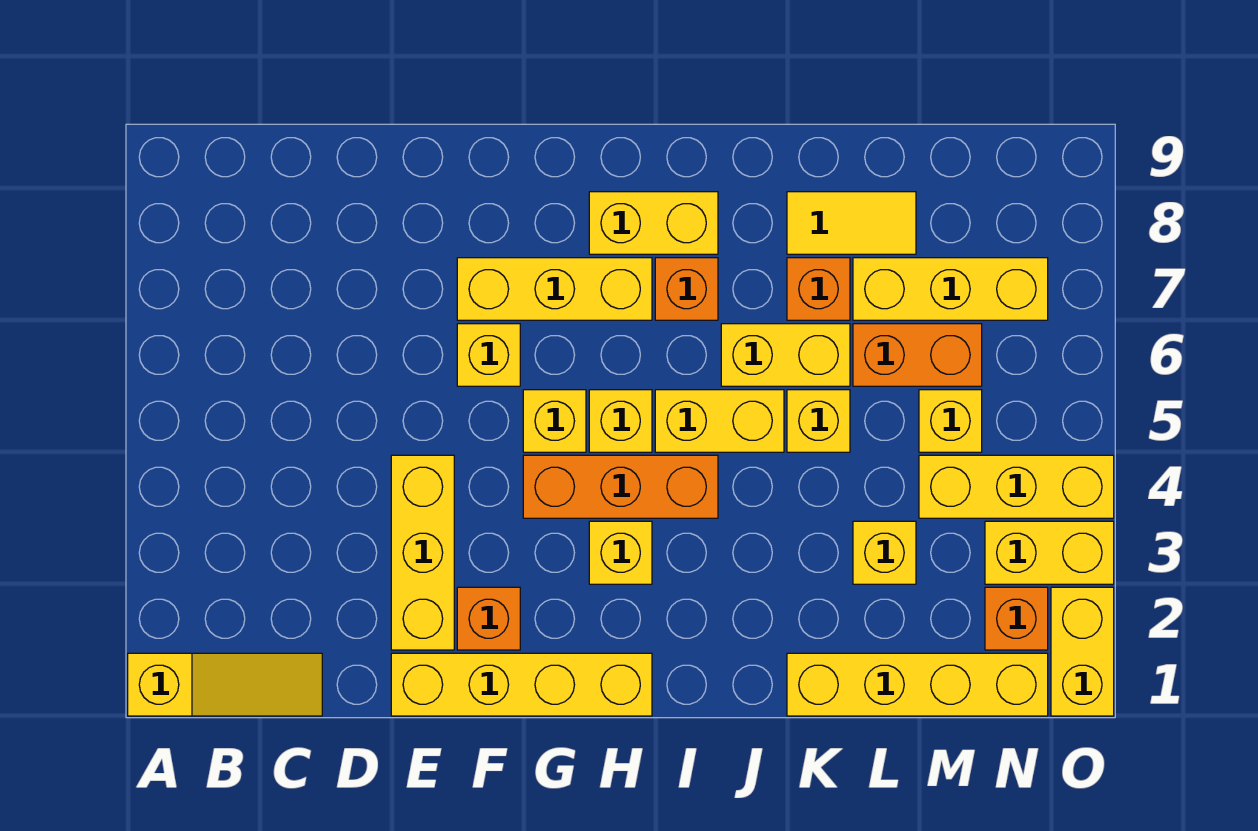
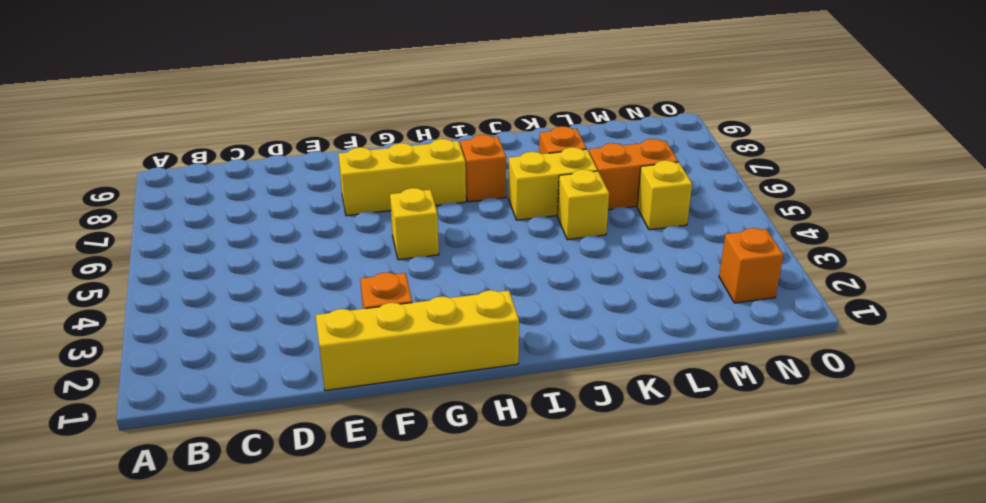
none -> yellow 1x3 slope [128,653,322,716]
none -> yellow 1x3 brick [391,455,454,650]
none -> yellow 1x1 brick [457,324,520,386]

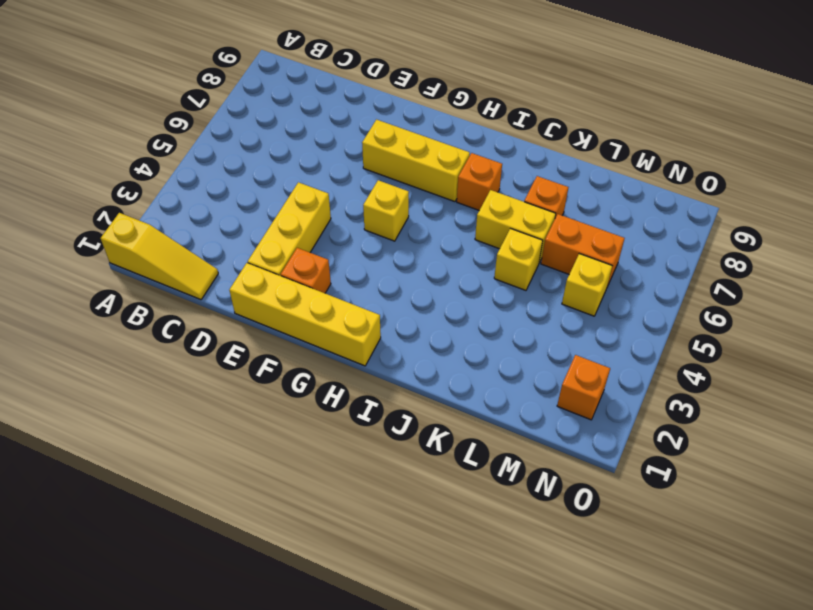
none -> yellow 1x1 brick [457,324,520,386]
none -> orange 1x3 brick [523,455,718,518]
none -> yellow 1x1 brick [589,521,652,584]

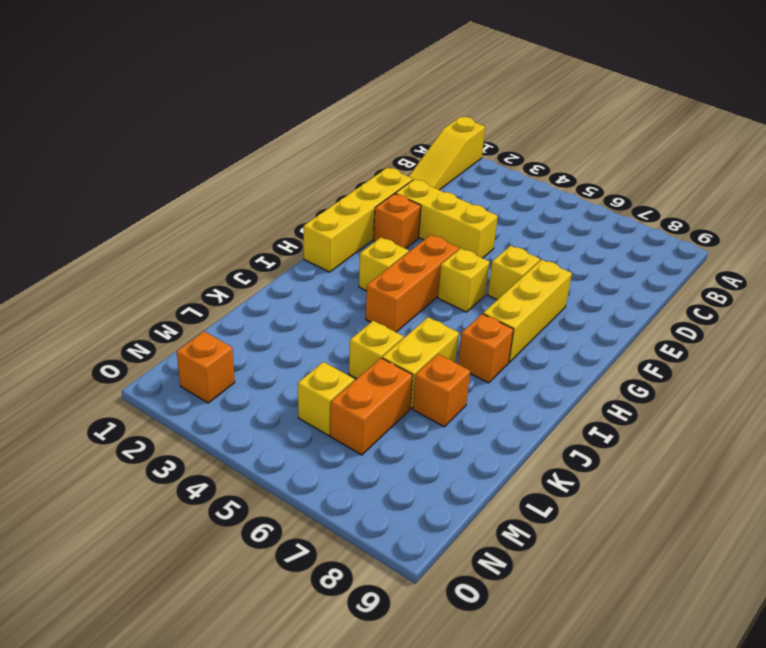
none -> yellow 1x1 brick [589,390,652,452]
none -> yellow 1x2 brick [589,192,718,254]
none -> yellow 1x2 brick [655,390,784,452]

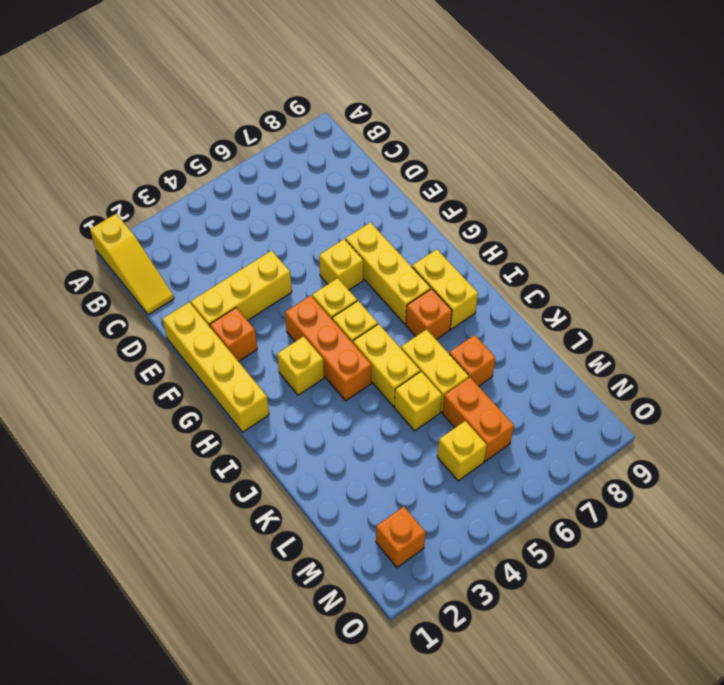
none -> yellow 1x4 brick [787,653,1048,716]
none -> yellow 1x2 tile [787,192,916,254]
none -> yellow 1x1 brick [853,521,916,584]

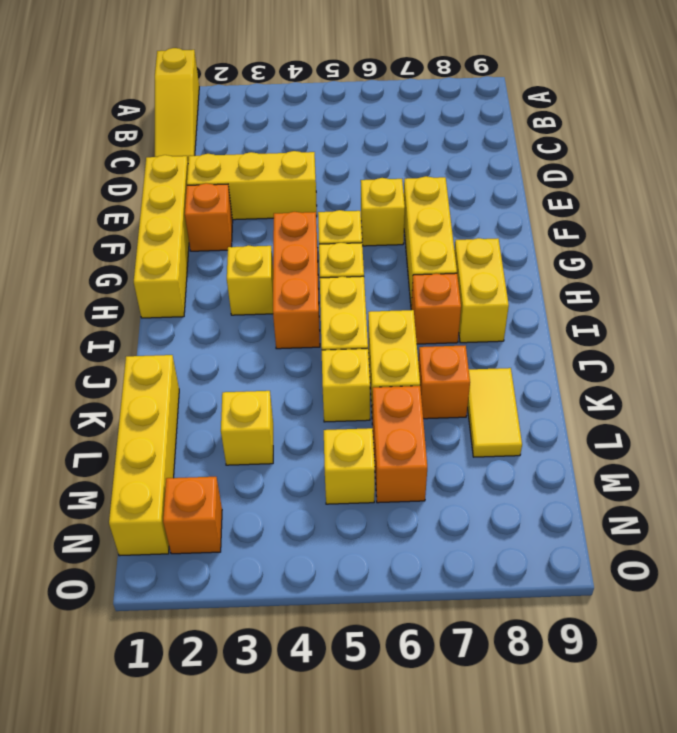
none -> yellow 1x3 brick [853,258,1048,320]
none -> yellow 1x3 brick [919,455,1114,518]
none -> yellow 1x2 brick [985,521,1114,584]

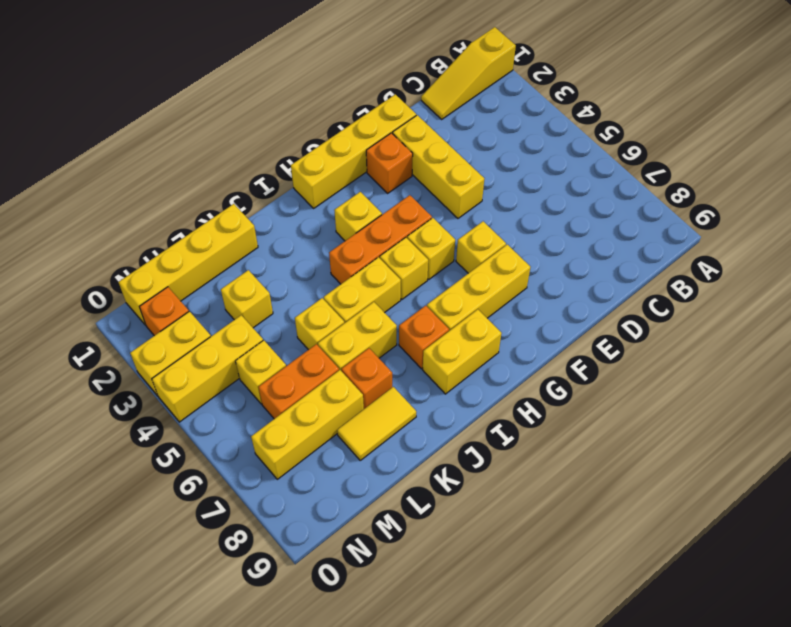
none -> yellow 1x2 brick [1051,587,1114,716]

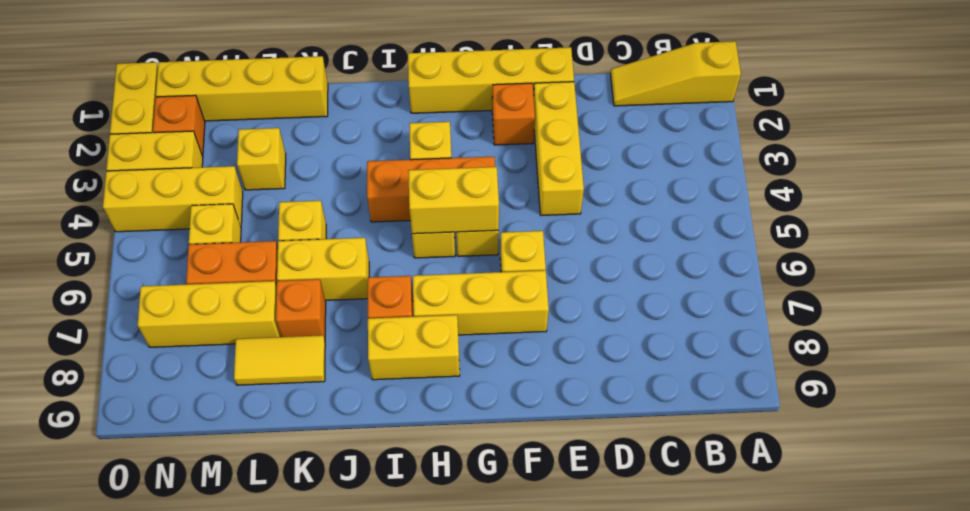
yellow 1x2 brick [408,167,499,234] -> yellow 1x2 brick moved to [655,390,784,452]

